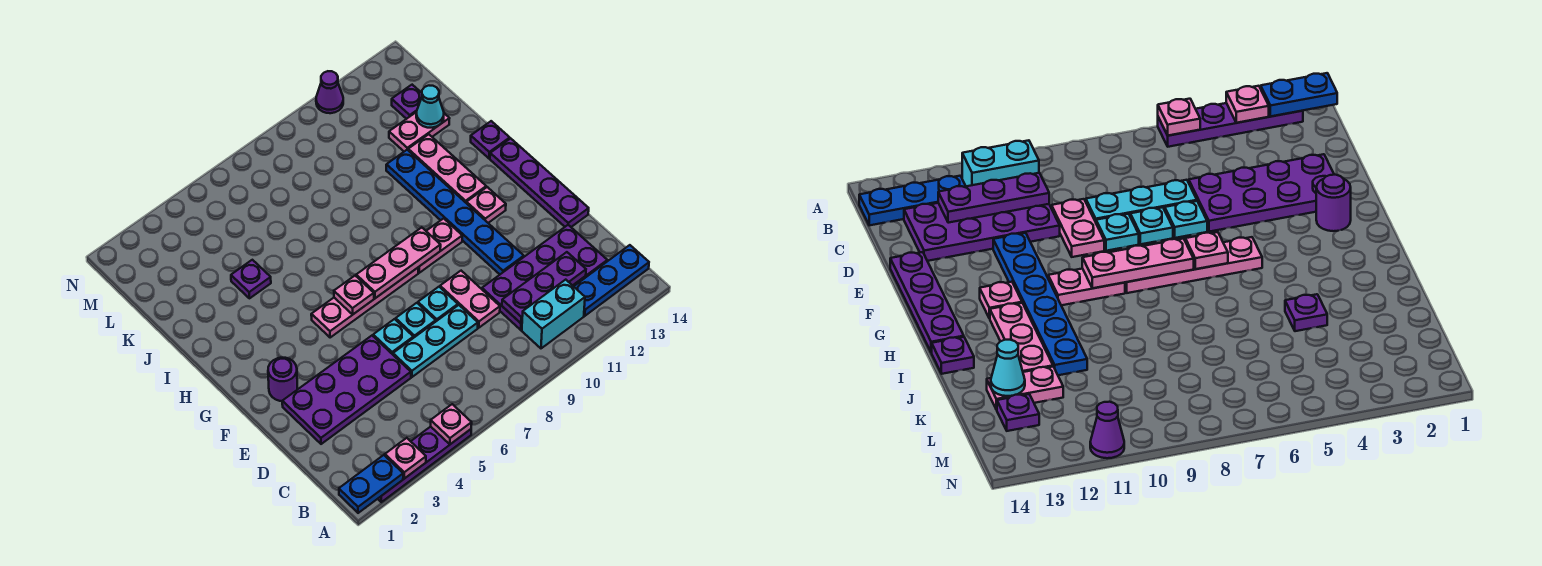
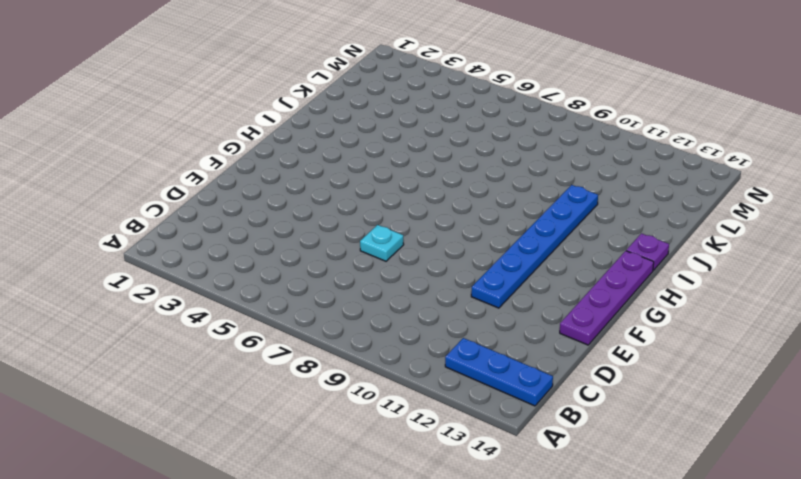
none -> purple 1x4 plate [378,427,471,502]
none -> cyan 1x2 brick [522,280,585,348]
none -> purple 2x4 plate [482,225,607,330]

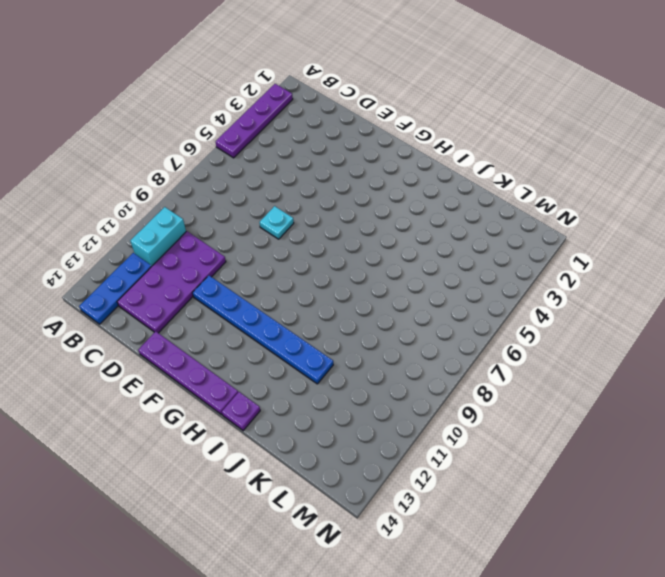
none -> purple 2x4 plate [282,336,411,444]
none -> cyan 1x3 plate [393,305,478,377]
none -> pink 1x2 plate [440,271,500,328]

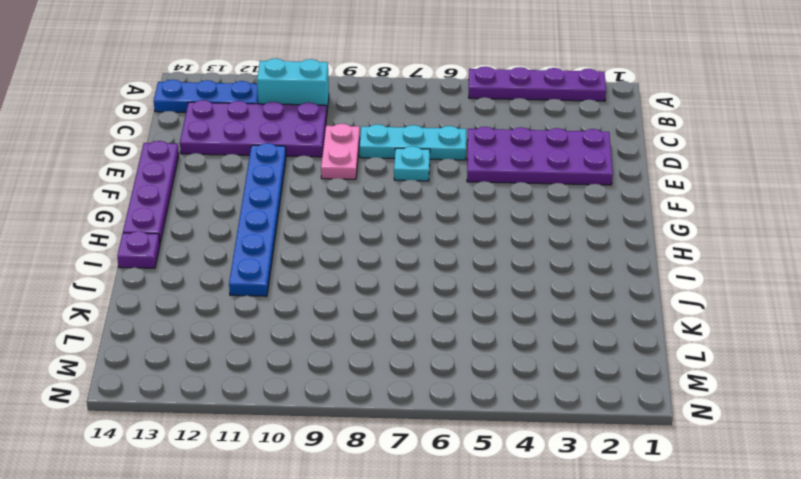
none -> cyan 1x1 plate [373,319,413,354]
none -> cyan 1x1 plate [418,287,458,321]
none -> purple 1x1 round brick [268,358,297,401]

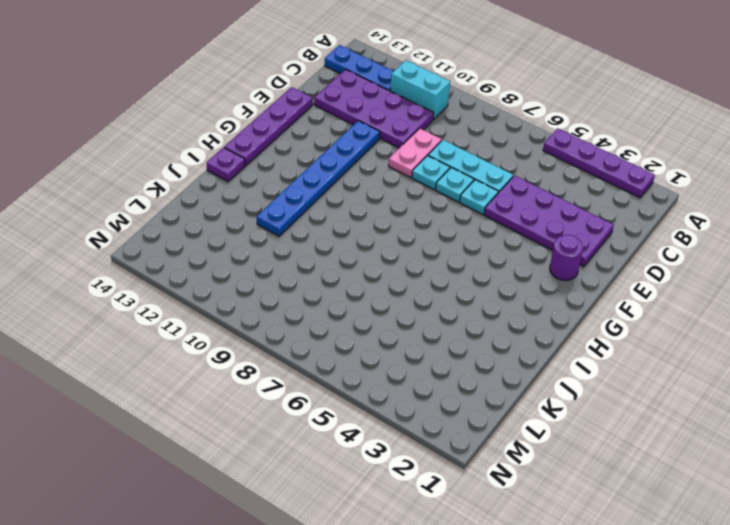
none -> pink 1x4 plate [311,268,418,338]
none -> pink 1x2 plate [418,218,462,273]
none -> pink 1x1 plate [467,187,506,223]

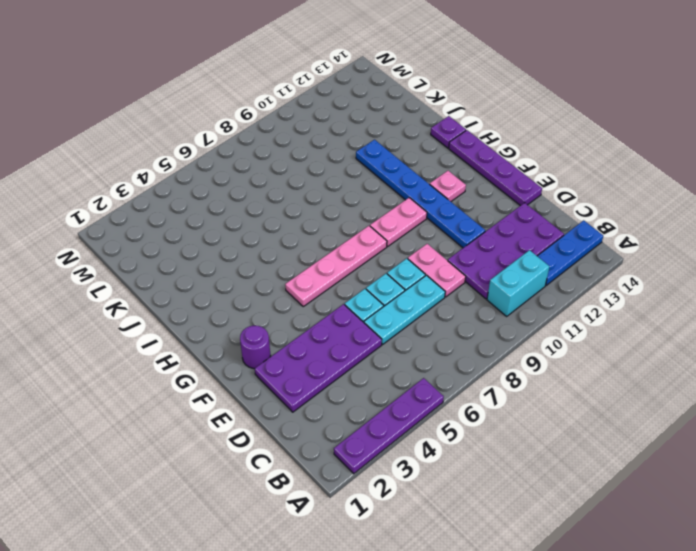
none -> pink 1x3 plate [408,134,486,203]
none -> purple 1x1 plate [231,260,271,298]
none -> pink 1x2 plate [389,112,450,151]

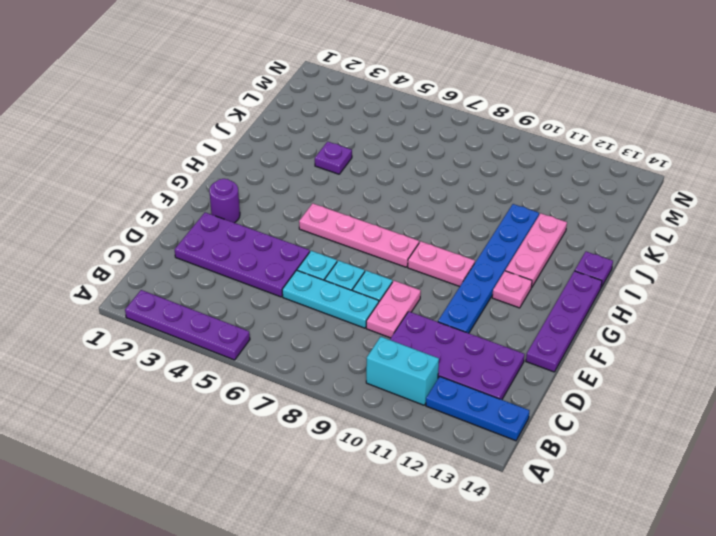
none -> pink 1x2 plate [389,112,450,151]
none -> purple 1x1 plate [392,85,422,119]
none -> purple 1x1 cone [316,71,343,113]

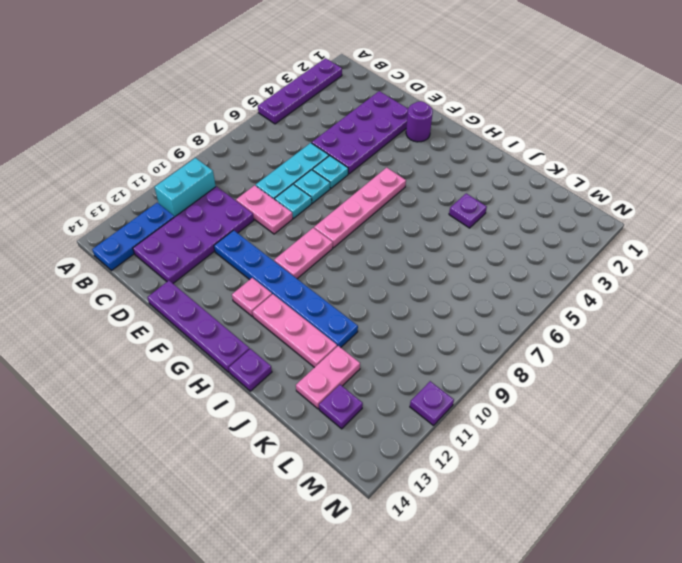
purple 1x1 plate [410,381,454,426] -> purple 1x1 cone [316,71,343,113]
none -> blue 1x2 plate [339,455,403,513]
none -> pink 1x1 plate [385,438,426,479]
none -> pink 1x1 plate [431,404,472,444]

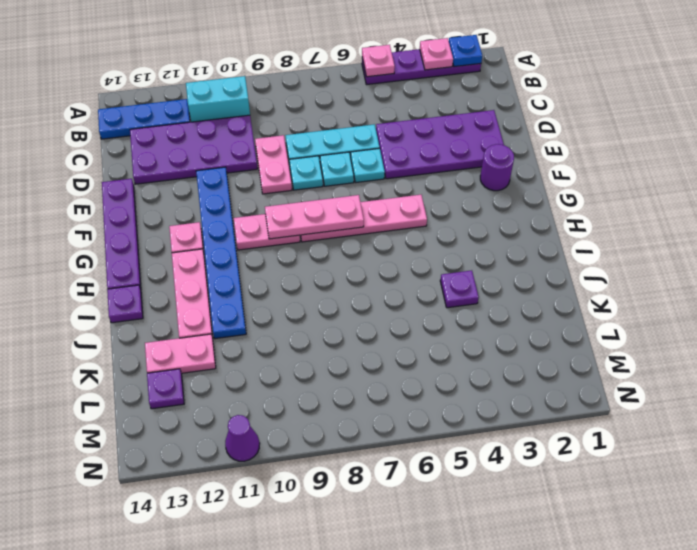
blue 1x1 plate [449,35,482,67] -> blue 1x2 plate [339,455,403,513]
none -> purple 1x3 plate [502,252,586,323]
none -> pink 1x1 plate [334,276,374,315]
none -> cyan 1x1 cone [416,86,444,128]

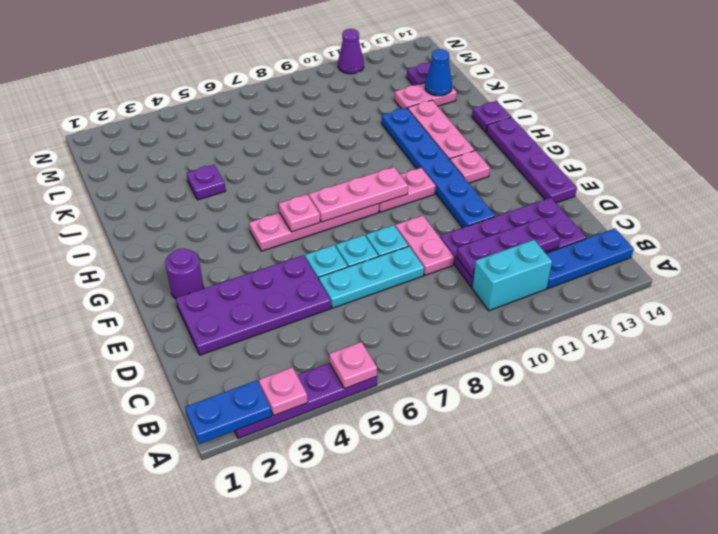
blue 1x1 cone [425,49,452,96] -> cyan 1x1 cone [416,86,444,128]

